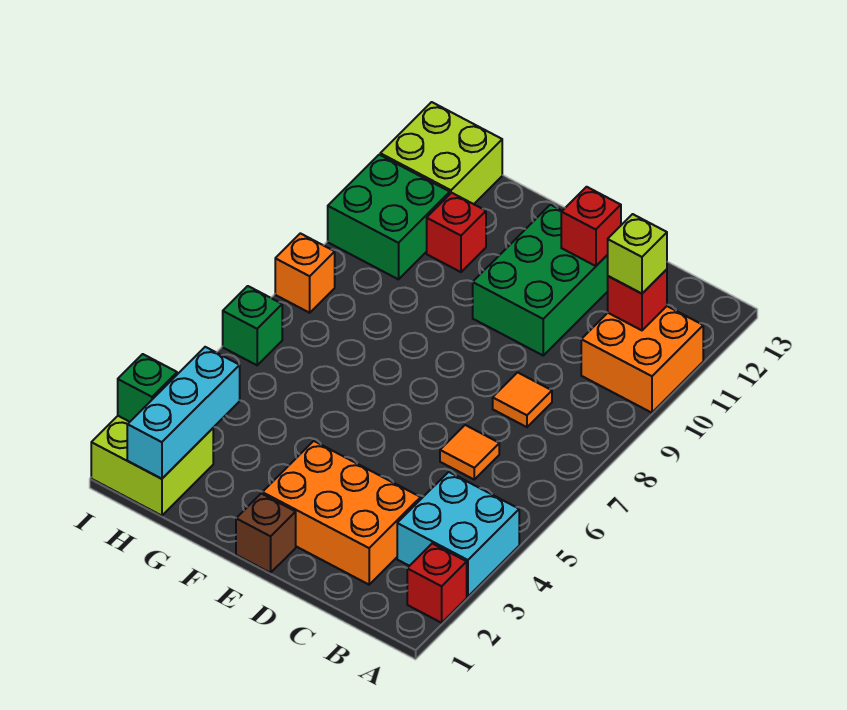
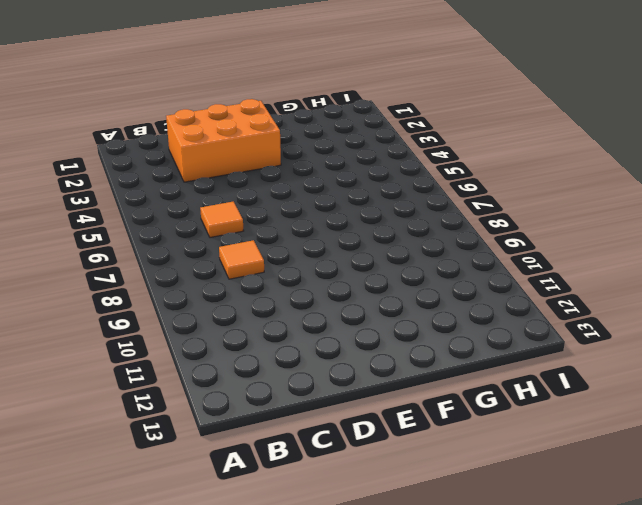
none -> red 1x1 brick [407,543,467,623]
none -> cyan 2x2 brick [397,472,519,597]
none -> orange 2x2 brick [581,306,703,413]

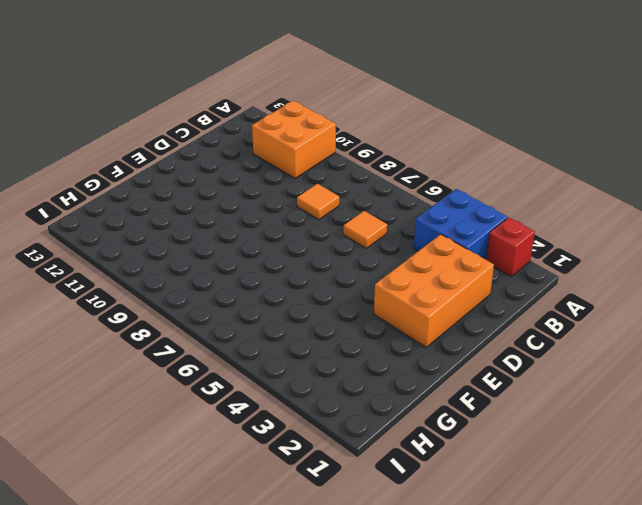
blue 2x2 brick [414,189,507,260] -> cyan 2x2 brick [397,472,519,597]
none -> green 2x3 brick [473,205,608,355]
none -> brown 1x1 brick [236,494,296,573]
none -> red 1x1 brick [427,193,486,272]

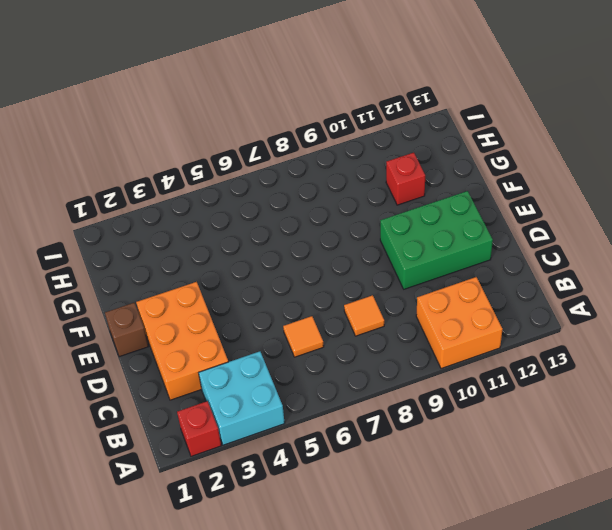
none -> lime 2x2 brick [91,416,213,516]
none -> green 2x2 brick [328,155,450,279]
none -> lime 2x2 brick [380,102,502,204]

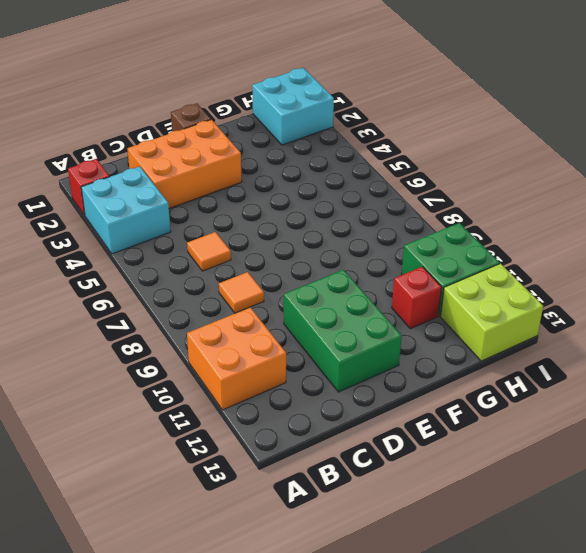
cyan 2x2 brick [252,68,334,145] -> lime 2x2 brick [91,416,213,516]
none -> green 1x1 brick [223,286,282,365]
none -> orange 1x1 brick [275,233,335,313]
none -> red 1x1 brick [608,269,667,330]

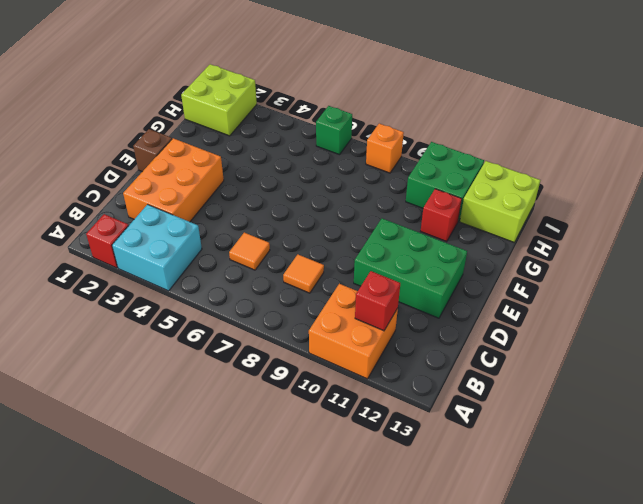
none -> red 1x1 brick [561,187,621,266]
none -> cyan 1x3 brick [127,347,240,479]
none -> green 1x1 brick [118,354,177,422]

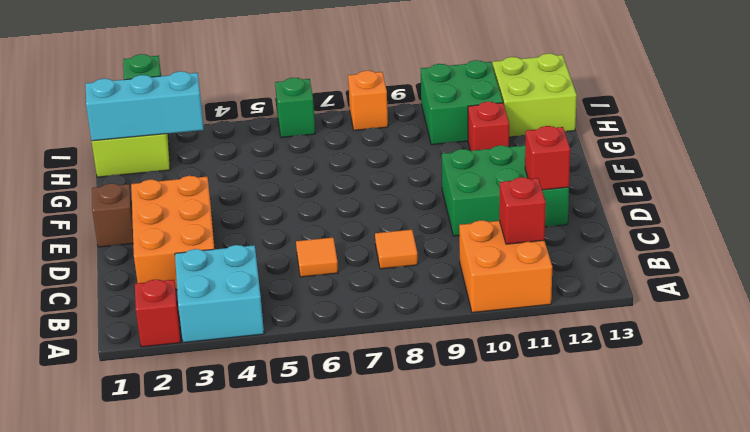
none -> lime 1x1 brick [608,214,667,294]

